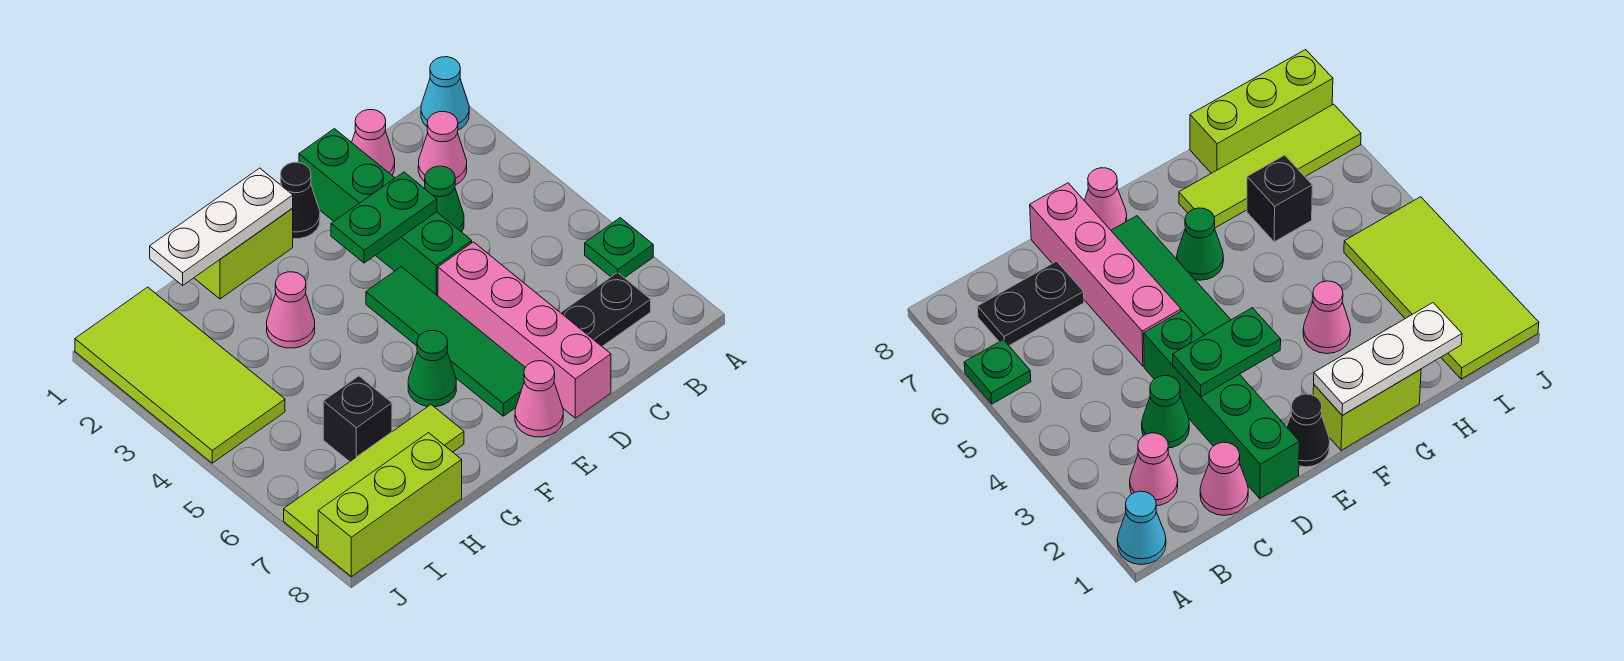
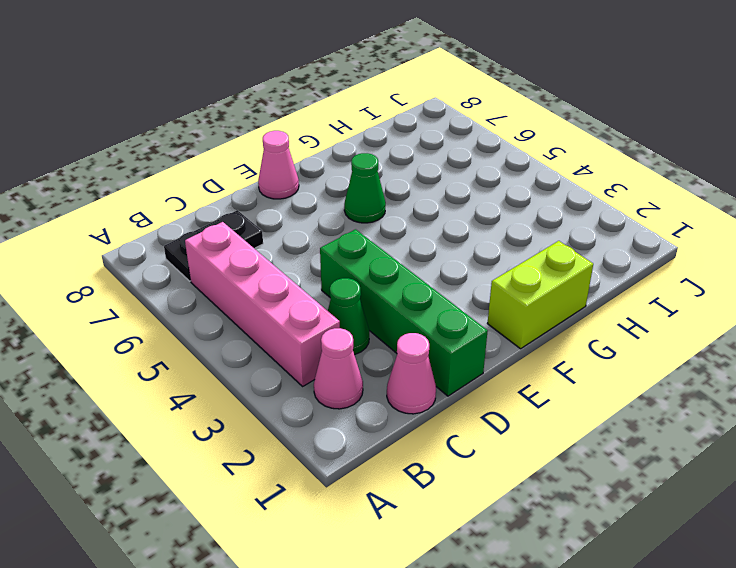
pink 1x4 brick [185,222,340,386] -> pink 1x4 brick moved to [438,242,611,418]
none -> cyan 1x1 cone [421,57,469,130]
none -> green 1x1 plate [585,218,653,278]
none -> black 1x1 cone [280,162,320,239]

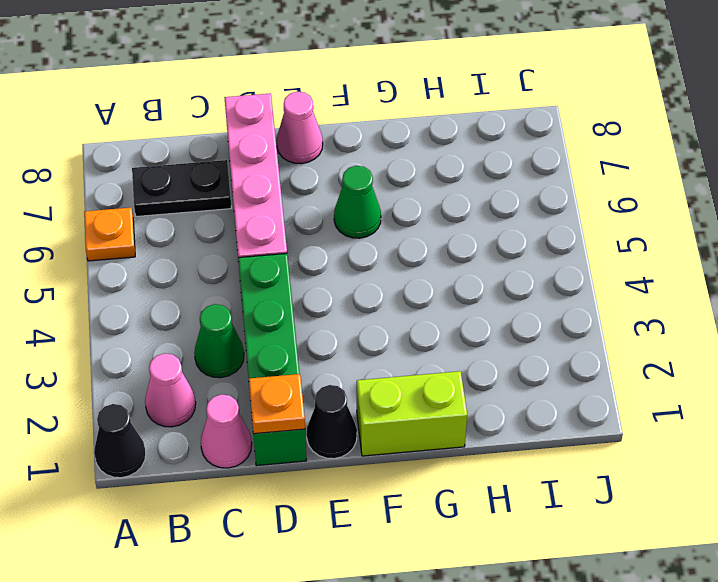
black 1x1 cone [94,404,146,478] -> cyan 1x1 cone [421,57,469,130]
orange 1x1 plate [84,208,135,261] -> green 1x1 plate [585,218,653,278]
orange 1x1 plate [249,374,305,434] -> none
none -> green 1x4 tile [366,267,525,416]
none -> pink 1x1 cone [267,272,315,348]
none -> lime 1x4 tile [284,405,464,548]

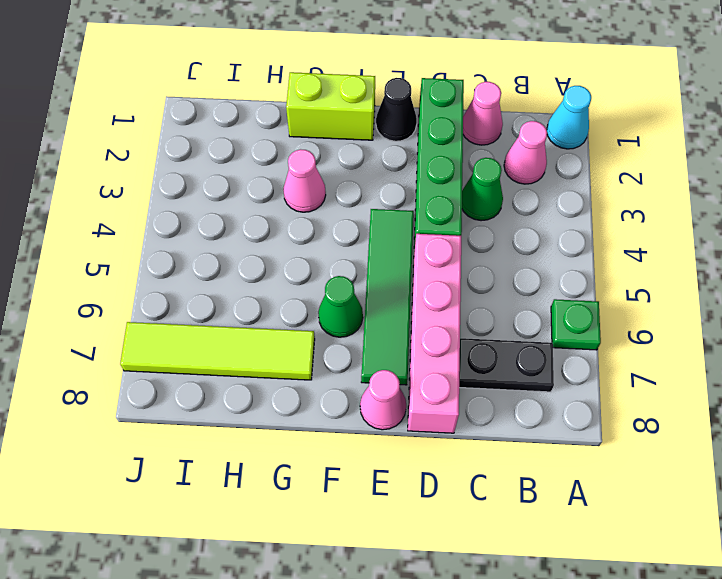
none -> black 1x1 brick [323,376,392,462]
none -> lime 1x3 brick [318,433,462,577]
none -> lime 2x4 tile [75,287,285,463]

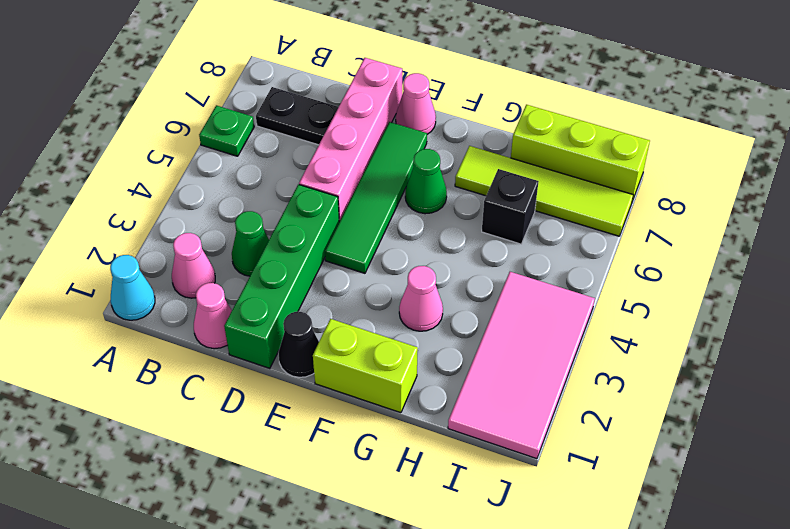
pink 2x4 tile [448,272,595,459] -> lime 2x4 tile [75,287,285,463]
none -> green 1x2 plate [331,172,437,263]
none -> white 1x3 plate [150,168,293,285]

